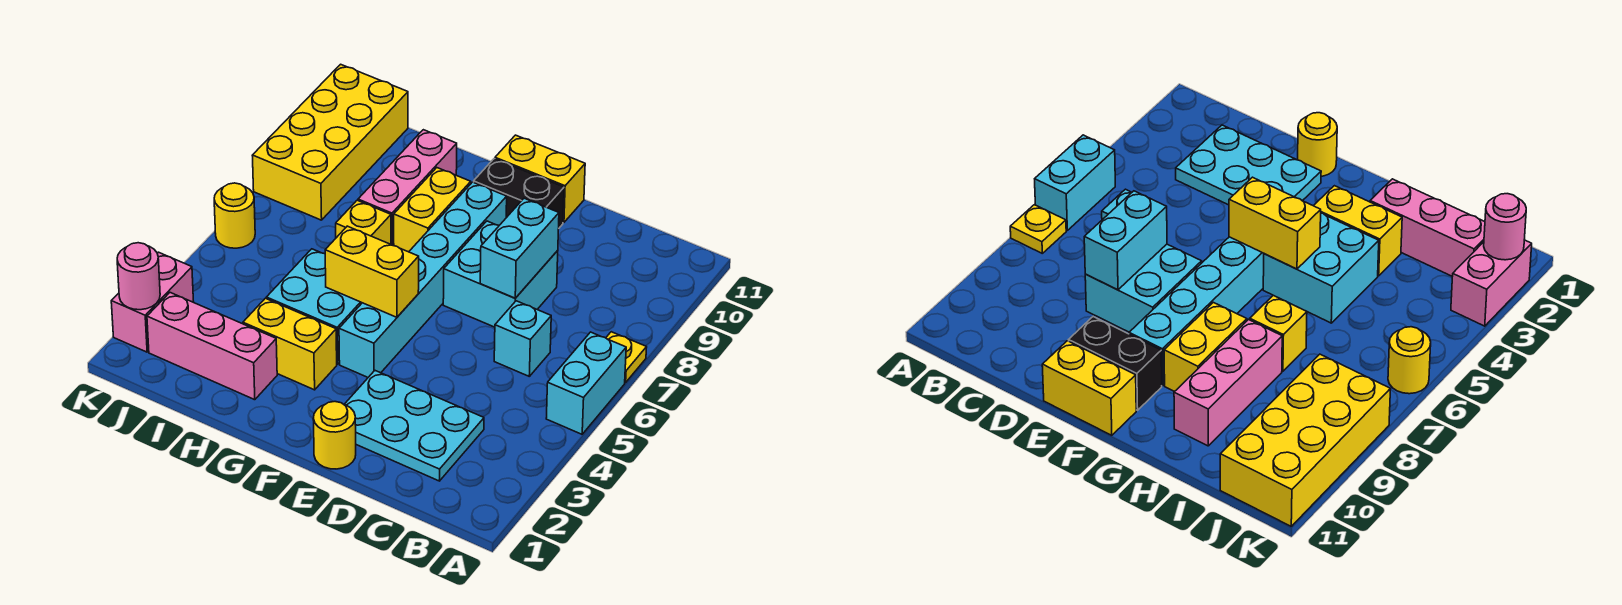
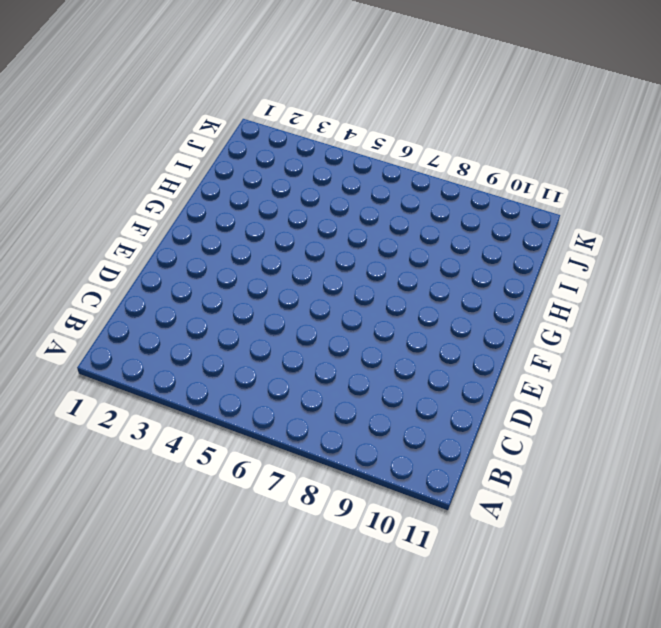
none -> cyan 1x2 brick [546,332,626,434]
none -> yellow 1x1 plate [606,332,647,383]
none -> cyan 2x3 plate [344,371,484,481]

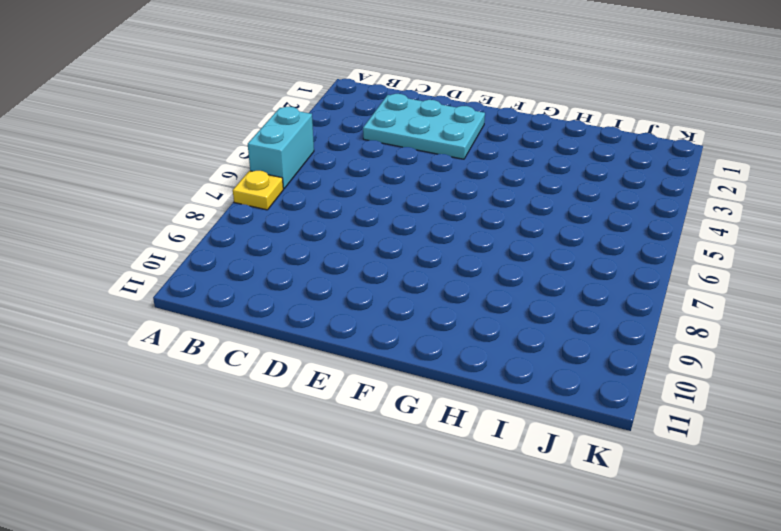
none -> cyan 1x1 brick [494,301,551,376]
none -> cyan 2x2 brick [443,221,558,327]
none -> yellow 1x1 round brick [313,402,356,469]

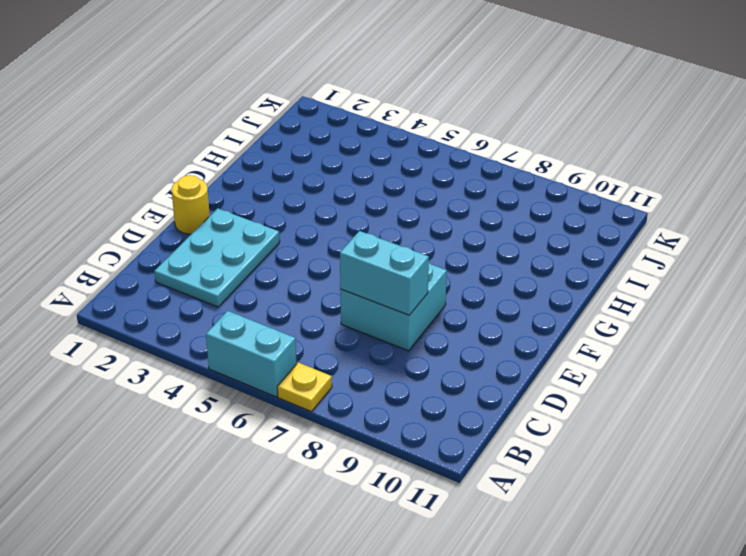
none -> cyan 1x1 brick [494,301,551,376]
none -> black 1x2 brick [474,159,564,228]
none -> yellow 1x2 brick [495,135,585,222]

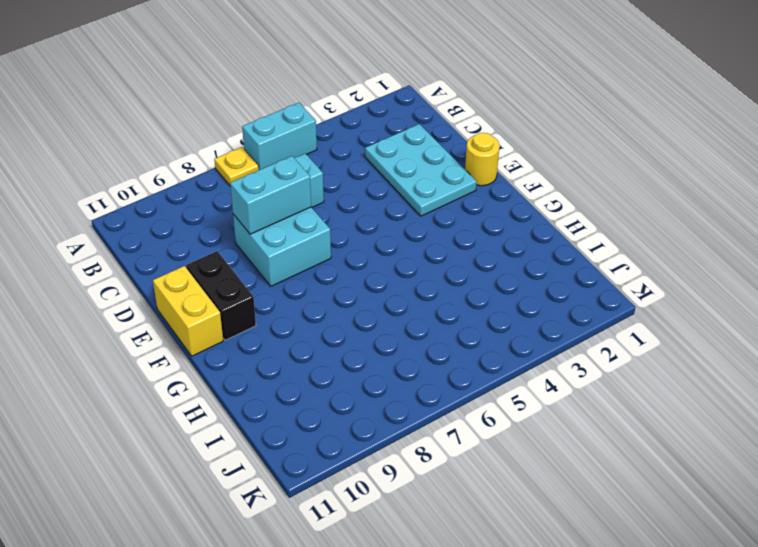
none -> cyan 1x6 brick [339,182,507,377]
none -> yellow 1x2 brick [243,298,337,390]
none -> cyan 2x2 brick [266,249,362,364]

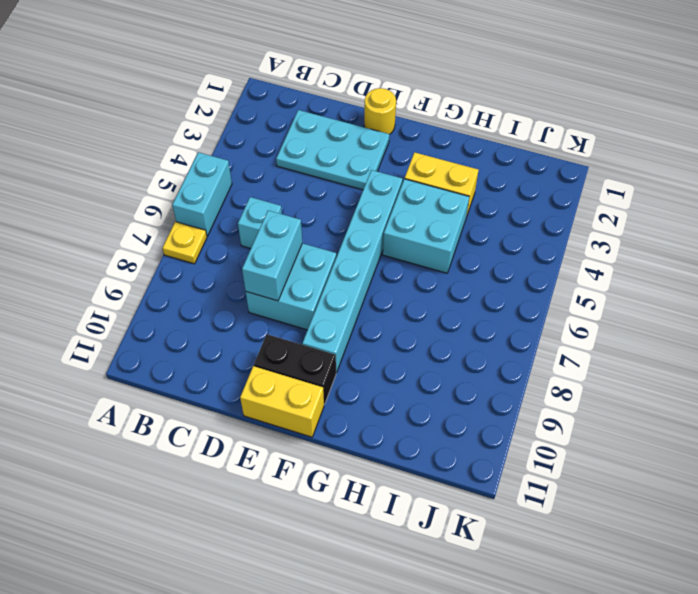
none -> yellow 1x2 brick [394,168,471,252]
none -> pink 1x3 brick [147,293,277,400]
none -> yellow 1x1 brick [336,200,391,244]

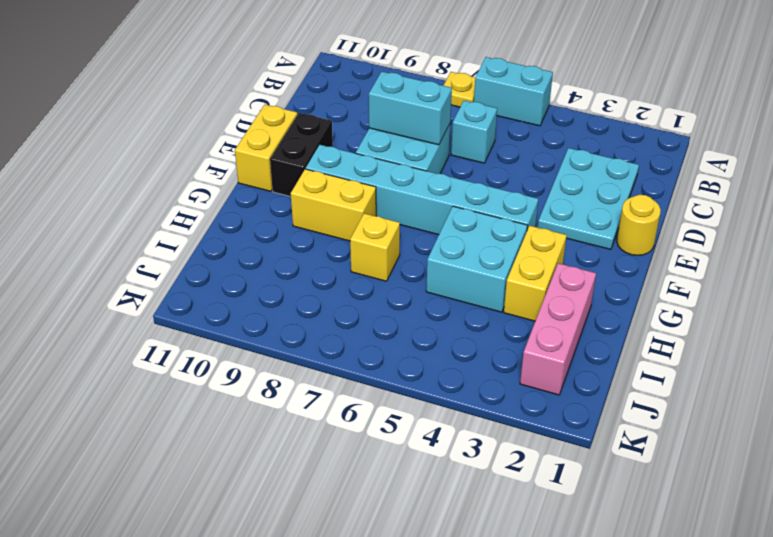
none -> pink 1x3 brick [358,130,457,246]
none -> yellow 2x4 brick [252,64,408,220]
none -> pink 1x2 brick [111,252,194,352]

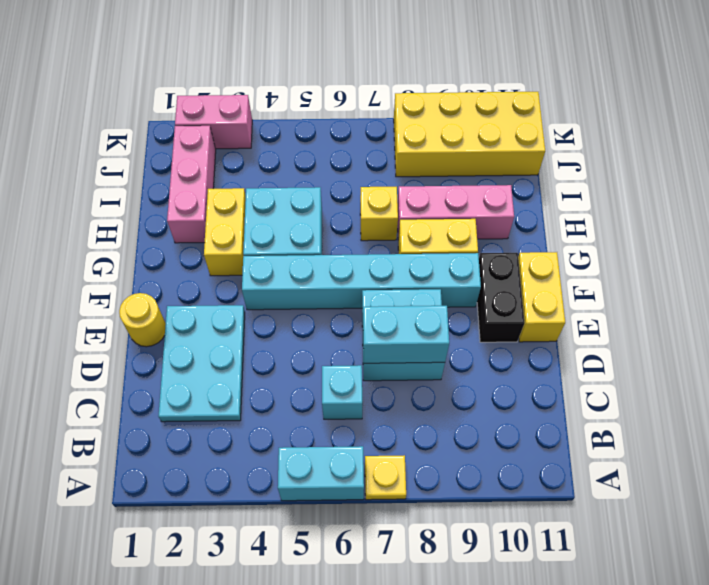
none -> yellow 1x1 round brick [214,183,255,248]
none -> yellow 1x2 brick [325,226,419,317]
none -> pink 1x1 round brick [117,243,160,310]

